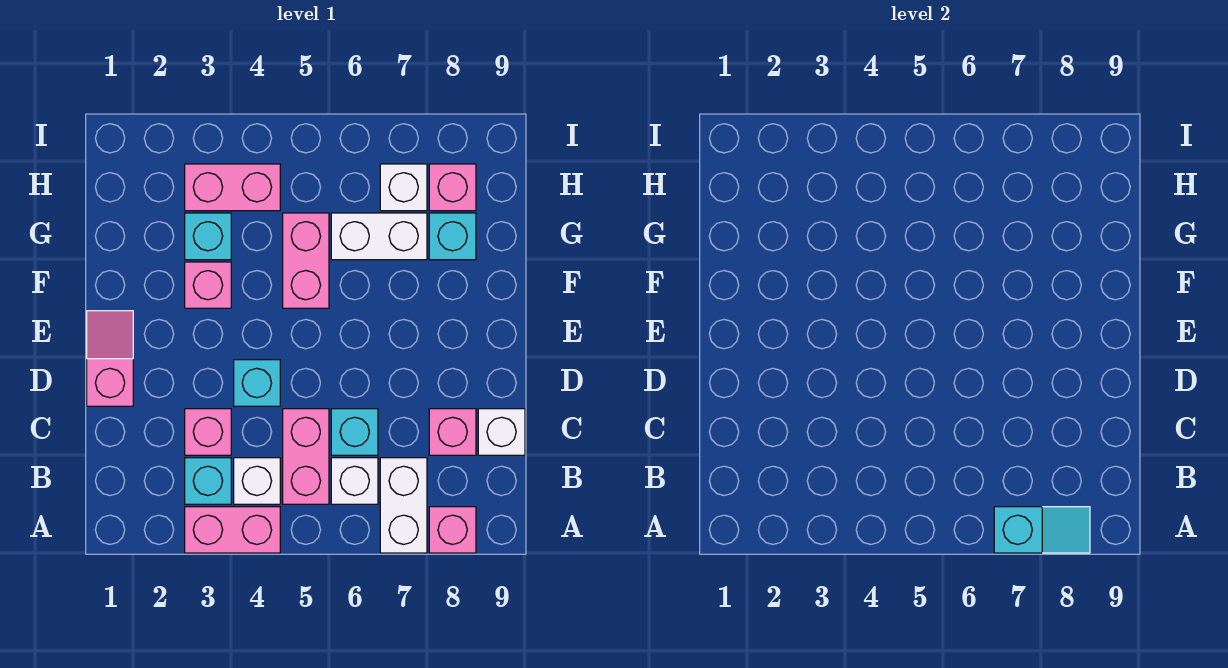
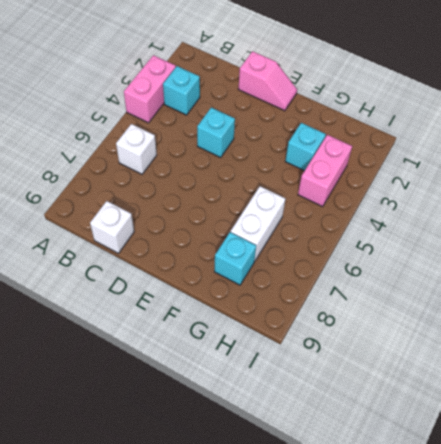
none -> white 1x2 brick [380,458,427,553]
none -> pink 1x1 brick [429,507,476,553]
none -> white 1x1 brick [234,458,280,504]

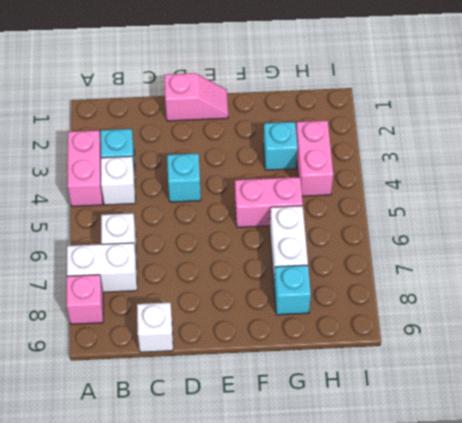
none -> pink 1x2 brick [283,409,329,504]
none -> pink 1x1 brick [185,409,231,455]
none -> cyan 1x1 brick [331,409,378,455]

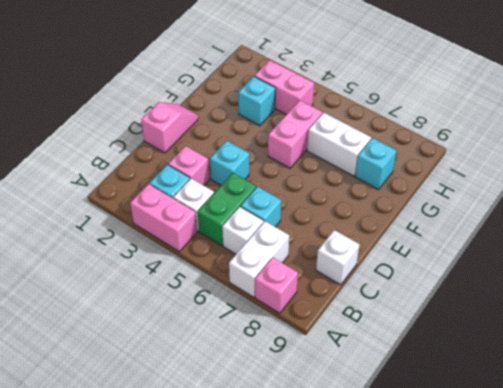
green 1x2 brick [198,173,256,246] -> pink 1x2 brick [283,409,329,504]
none -> pink 1x1 brick [429,409,476,455]
none -> pink 1x1 brick [185,262,231,308]
none -> white 1x1 brick [380,164,427,211]

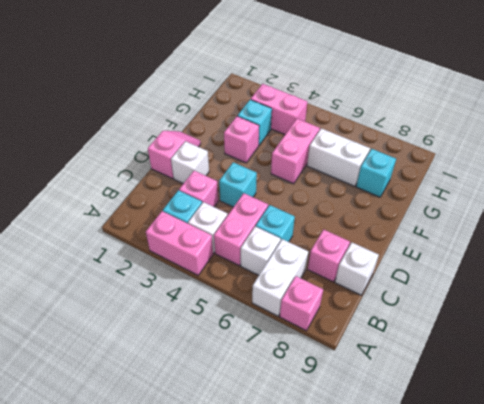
white 1x1 brick [171,141,209,184] -> white 1x1 brick moved to [380,164,427,211]
none -> pink 1x1 brick [429,164,476,211]
none -> cyan 1x2 slope [994,507,1090,553]

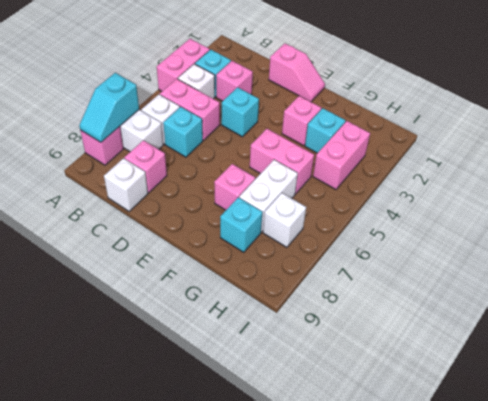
pink 1x1 brick [214,164,255,210] -> pink 1x1 brick moved to [429,164,476,211]

